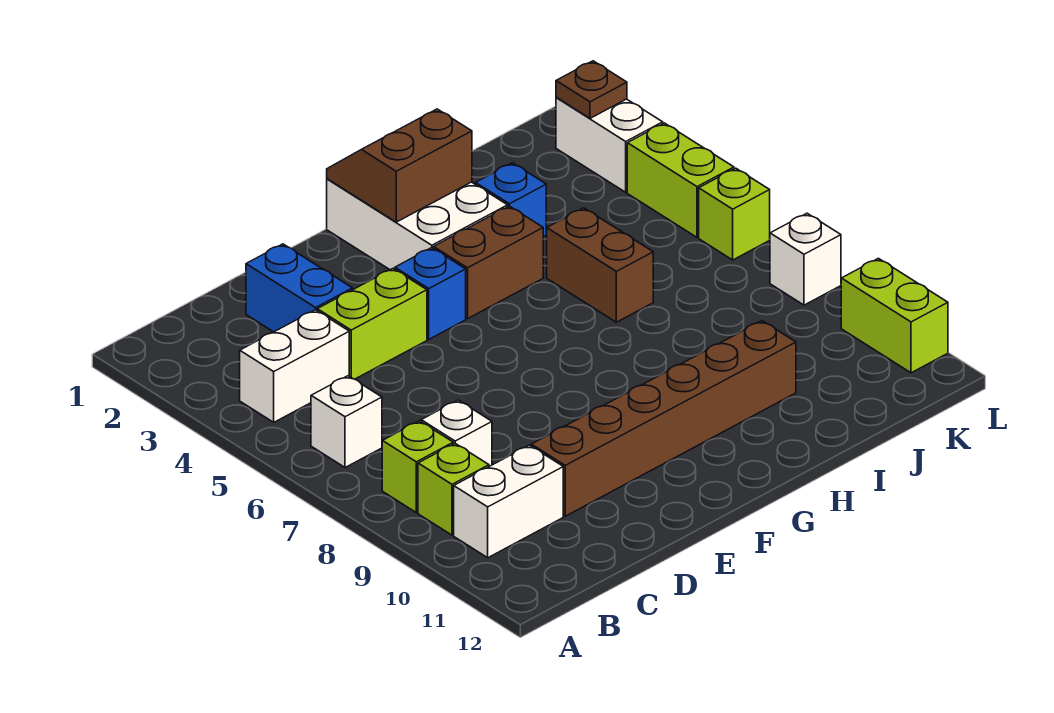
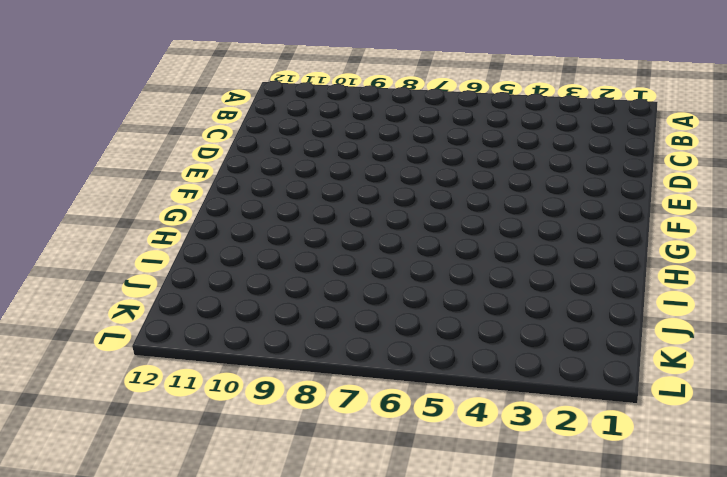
none -> white 1x2 brick [240,310,349,422]
none -> white 1x1 brick [311,376,382,468]
none -> lime 1x1 brick [382,421,453,513]

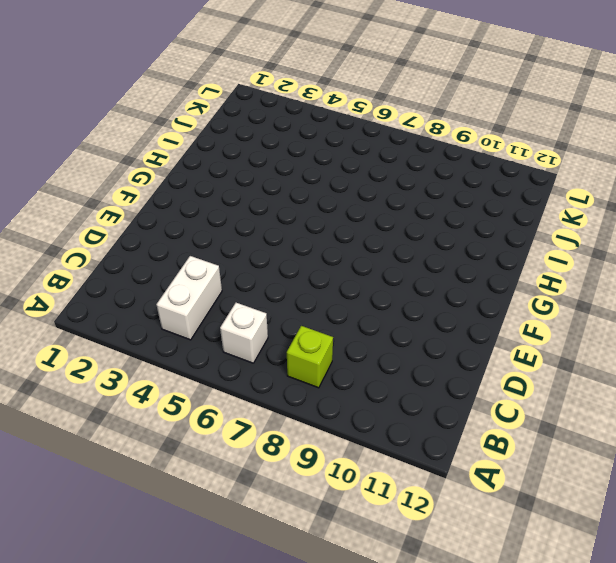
none -> lime 1x1 brick [418,444,489,535]
none -> white 1x2 brick [454,445,563,558]
none -> white 1x1 brick [421,400,492,466]

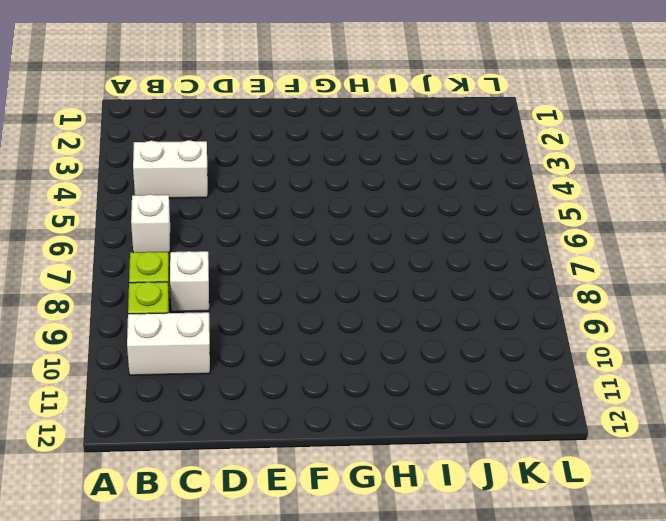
none -> blue 1x2 brick [246,244,353,332]
none -> lime 1x2 brick [317,269,427,379]
none -> brown 1x6 brick [531,321,796,516]

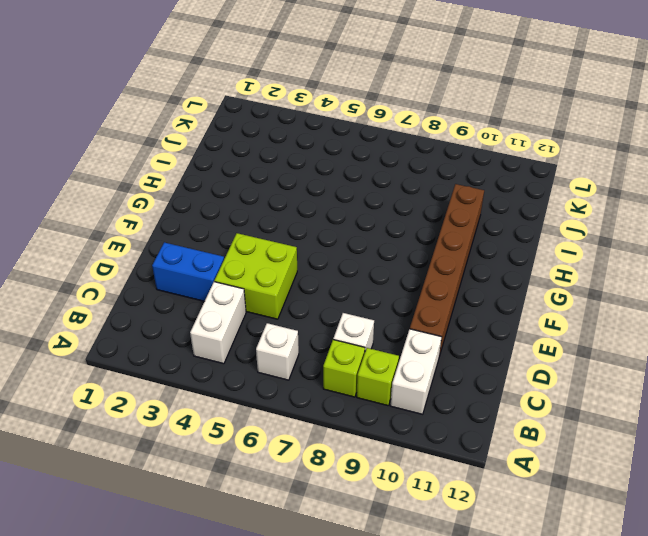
lime 2x2 brick [214,233,297,319] -> lime 1x2 brick [317,269,427,379]
none -> blue 1x1 brick [395,248,466,339]
none -> white 2x3 brick [327,179,508,270]
none -> brown 1x2 brick [434,206,543,319]

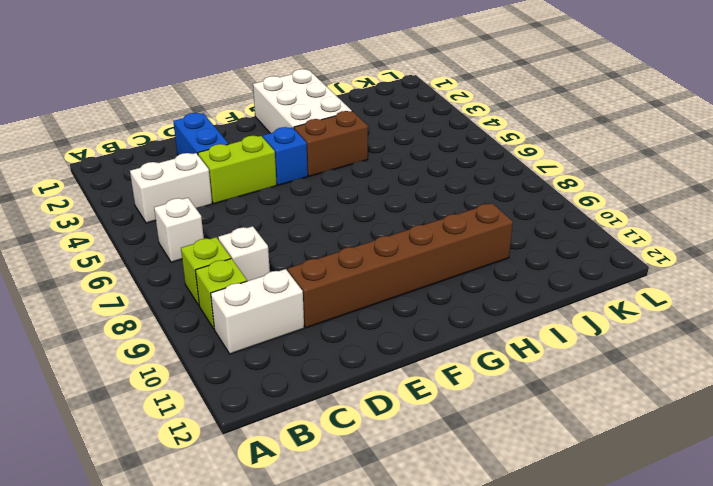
none -> blue 1x1 brick [475,163,546,237]
none -> brown 1x2 brick [547,208,653,322]
none -> white 1x2 brick [556,97,663,192]

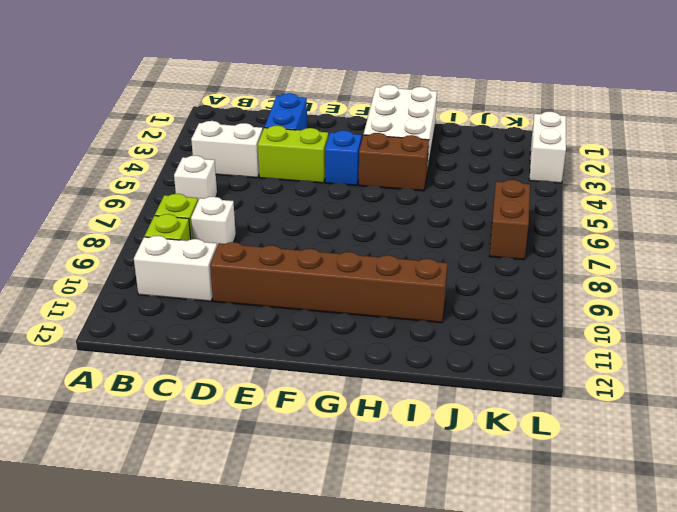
brown 1x2 brick [490,180,530,260] -> brown 1x2 brick moved to [547,208,653,322]
none -> blue 1x1 brick [475,163,546,237]
none -> lime 1x2 brick [627,123,734,237]
none -> lime 1x1 brick [699,168,770,260]

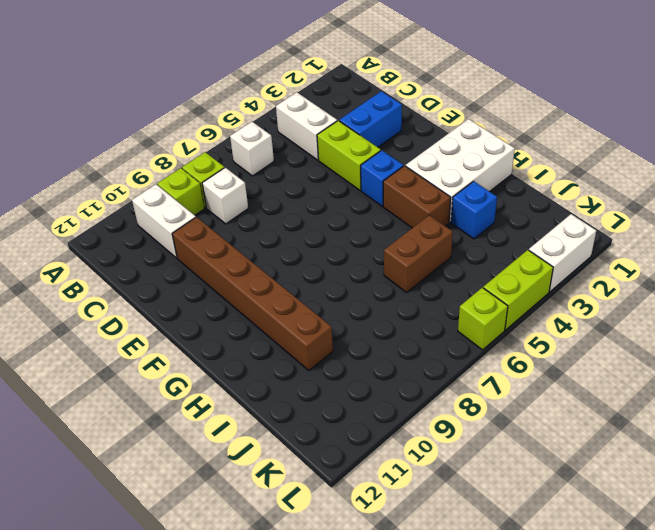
none -> white 1x1 brick [770,213,841,305]
none -> lime 1x2 brick [841,258,948,373]
none -> brown 2x2 slope [327,109,472,222]

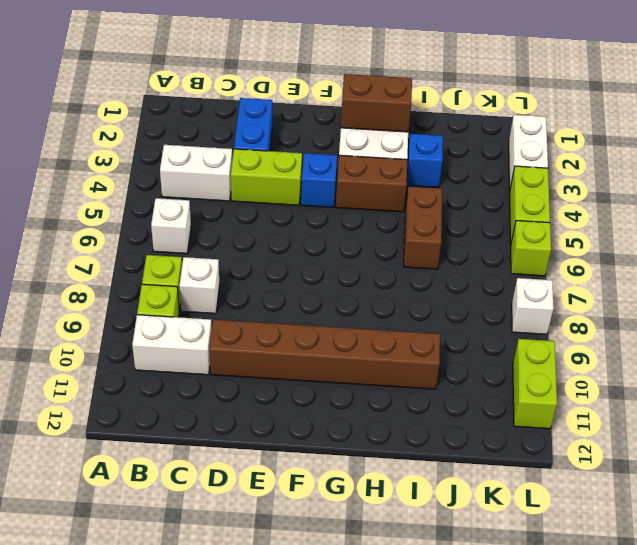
none -> brown 1x1 plate [556,61,627,118]

